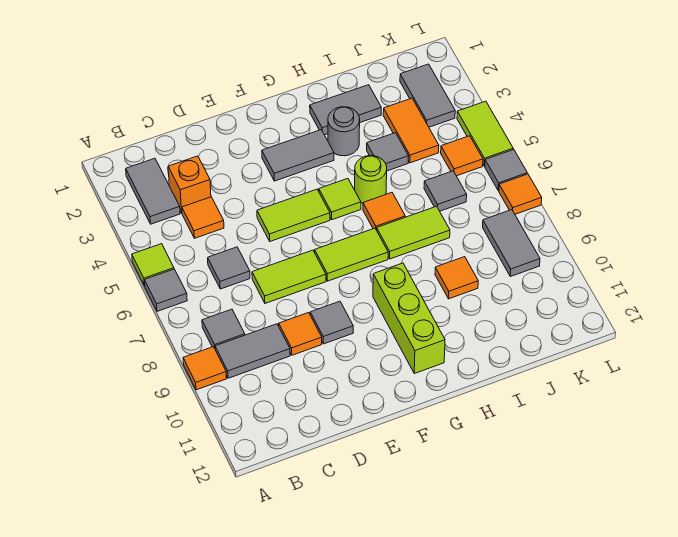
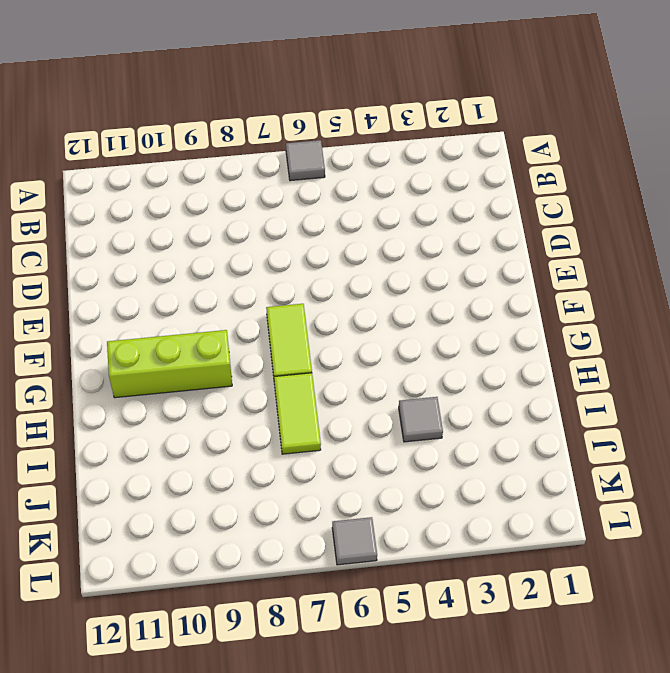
none -> lime 1x1 tile [132,244,174,286]
none -> orange 1x1 tile [183,347,227,390]
none -> grey 1x2 tile [126,158,180,224]
none -> grey 1x1 tile [202,309,245,348]

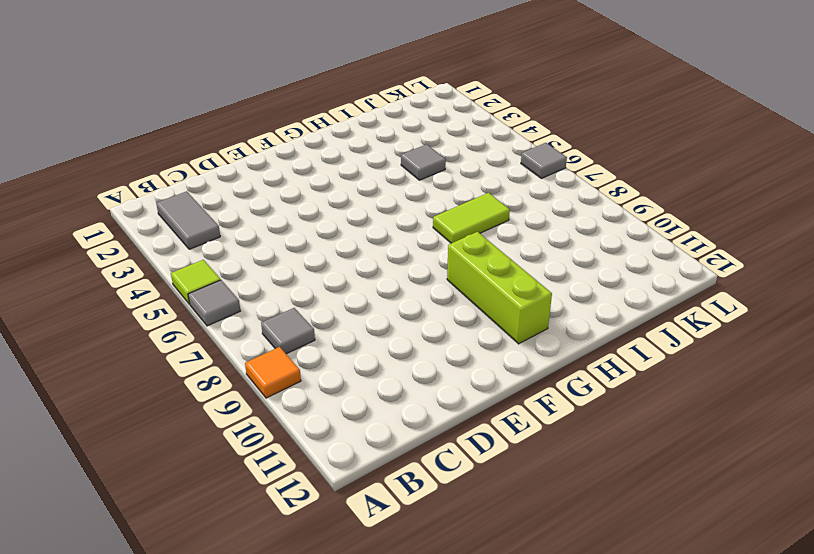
none -> grey 1x2 tile [215,324,290,378]
none -> orange 1x1 brick [168,156,211,213]
none -> orange 1x1 tile [182,197,224,238]
none -> grey 1x1 tile [208,247,250,289]

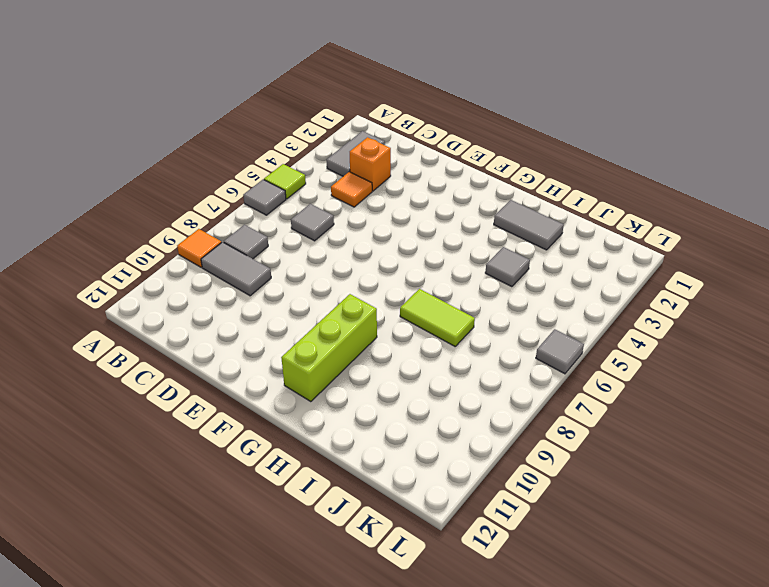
none -> lime 1x2 tile [252,250,326,303]
none -> orange 1x1 tile [279,313,322,355]
none -> lime 1x2 tile [257,189,330,241]
none -> grey 1x1 tile [310,301,353,344]

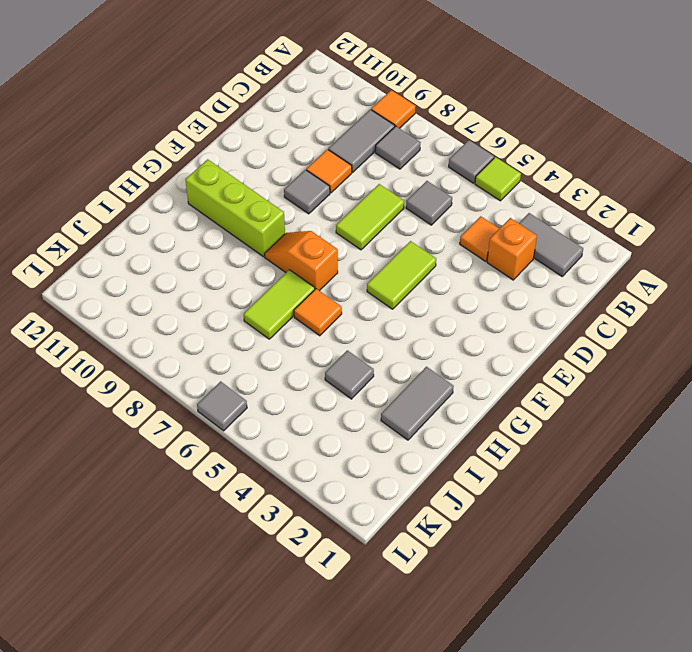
orange 1x2 slope [264,231,338,291] -> lime 1x2 tile [315,228,388,281]
none -> grey 1x2 tile [262,130,334,181]
none -> lime 1x1 tile [319,179,361,220]
none -> grey 1x1 round brick [328,107,360,156]
none -> lime 1x1 round brick [355,156,387,203]

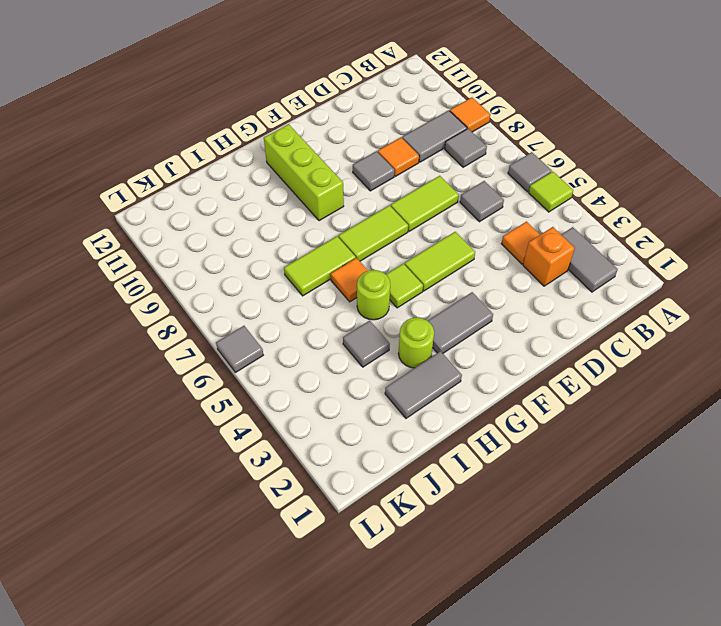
lime 1x1 round brick [398,318,434,368] -> grey 1x1 round brick [328,107,360,156]
none -> orange 1x1 tile [435,257,478,299]
none -> orange 1x2 tile [383,98,439,163]
none -> grey 1x1 tile [424,171,467,211]
none -> grey 1x2 tile [400,64,455,127]

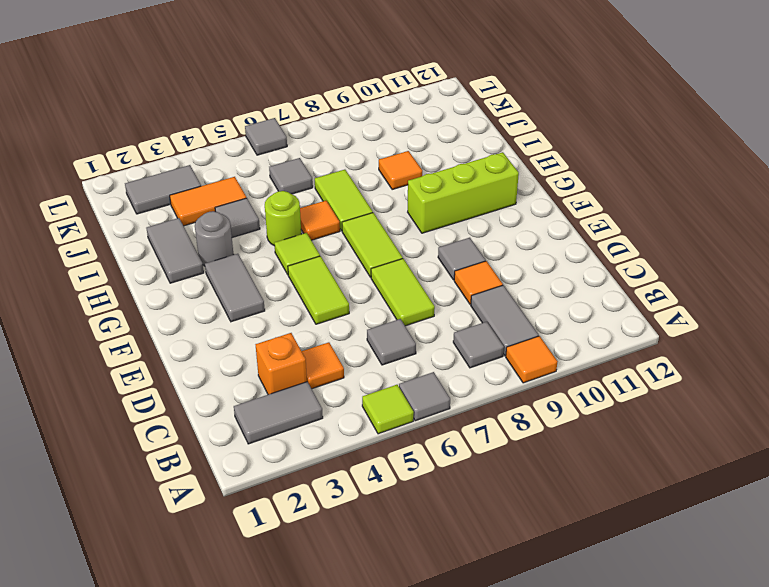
none -> orange 1x1 tile [441,136,483,176]
none -> grey 1x2 tile [483,210,540,277]
none -> lime 1x2 tile [457,101,513,166]
none -> orange 1x1 tile [499,174,542,214]

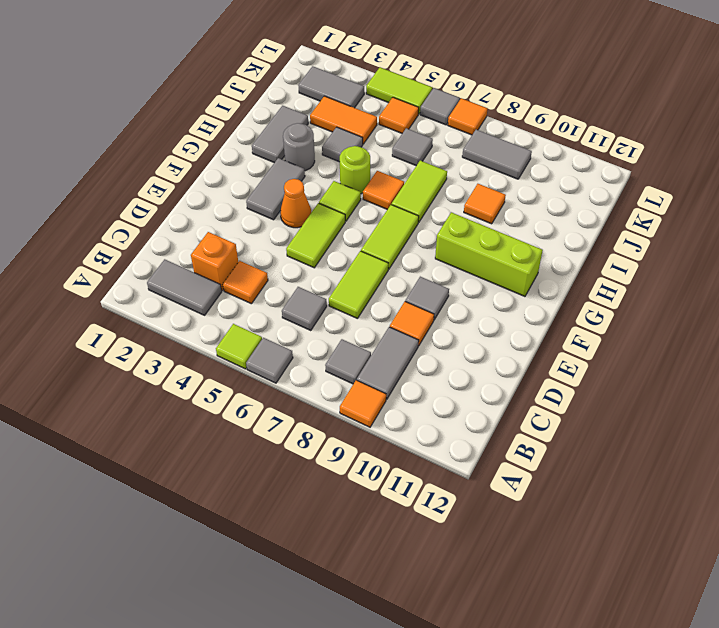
orange 1x1 cone [280,179,311,228] -> none

